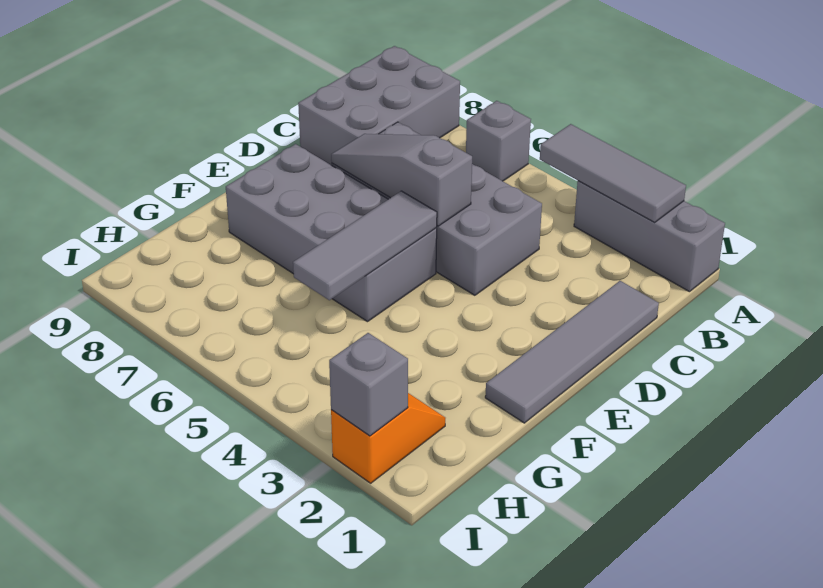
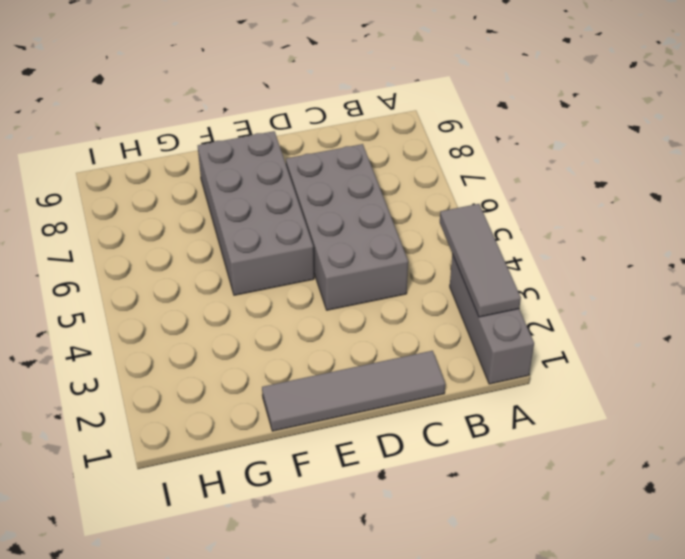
none -> grey 1x1 brick [466,101,531,181]
none -> grey 2x3 brick [298,46,460,165]

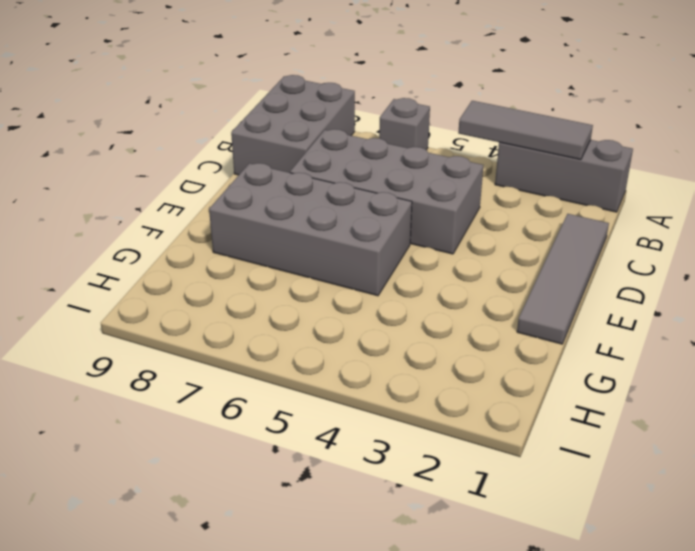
none -> orange 1x2 slope [331,393,445,483]
none -> grey 1x3 slope [331,134,472,226]

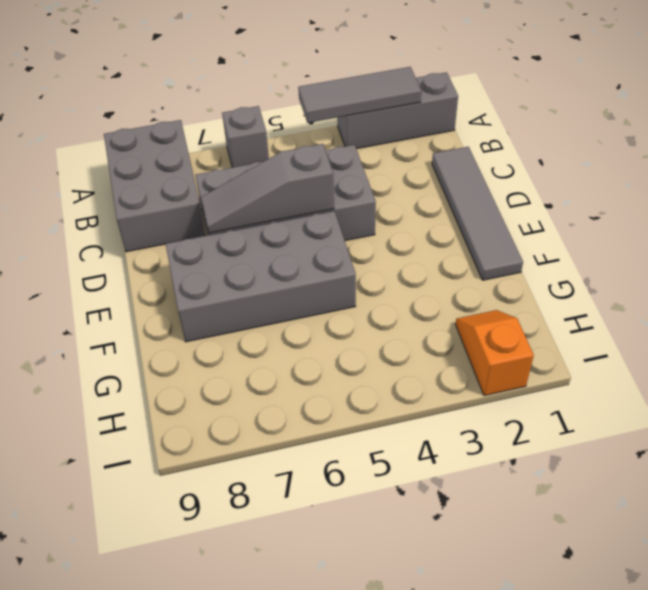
none -> grey 1x3 tile [293,191,437,300]
none -> grey 1x1 brick [329,333,408,436]

